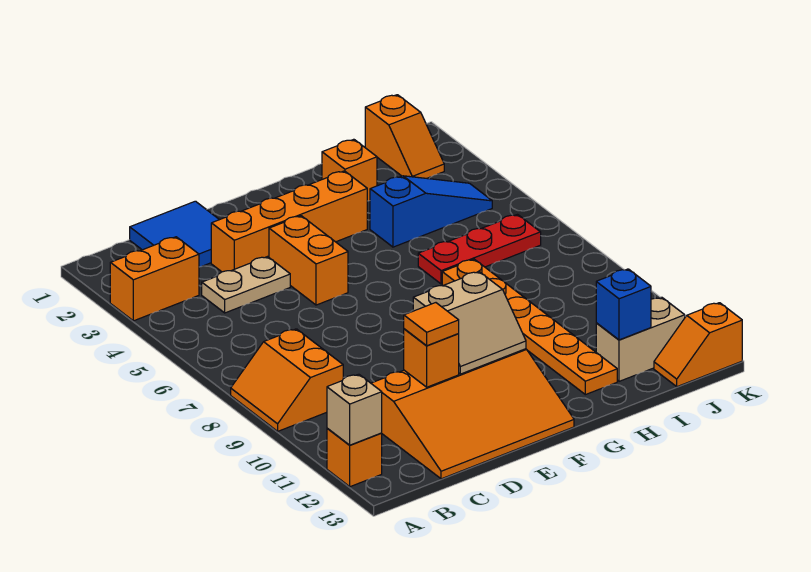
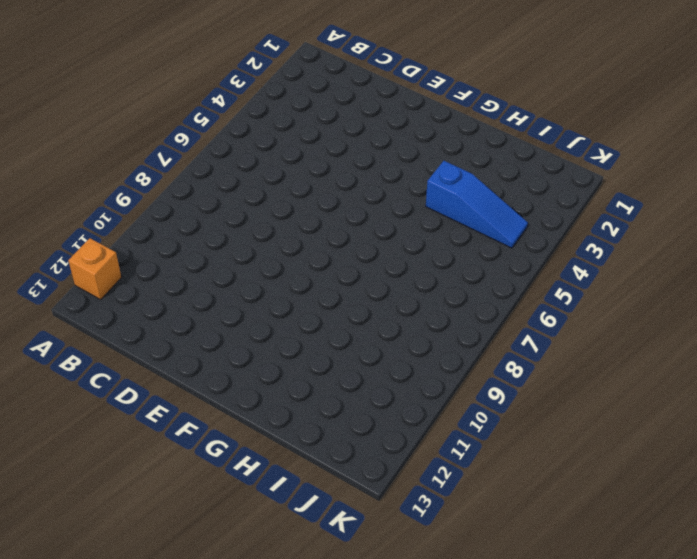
none -> orange 1x2 brick [110,237,199,321]
none -> orange 2x2 slope [231,329,343,431]
none -> blue 2x2 tile [130,201,219,267]

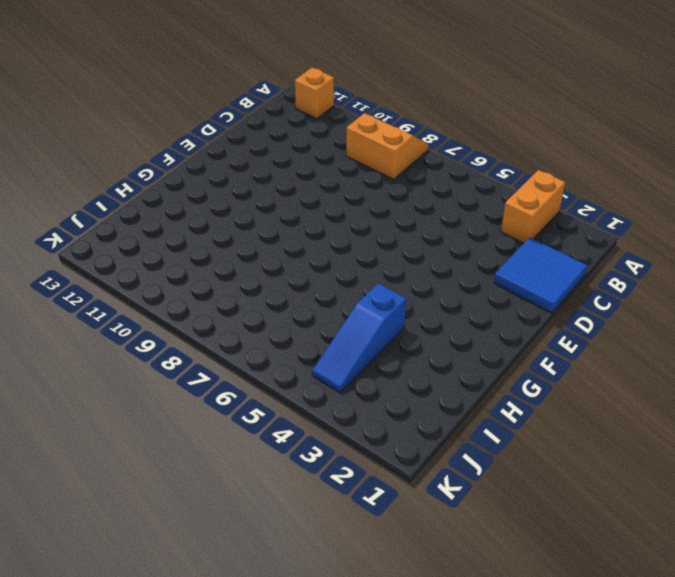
none -> tan 1x2 plate [202,257,290,313]
none -> orange 3x4 slope [371,349,574,479]
none -> orange 1x4 brick [211,171,367,272]

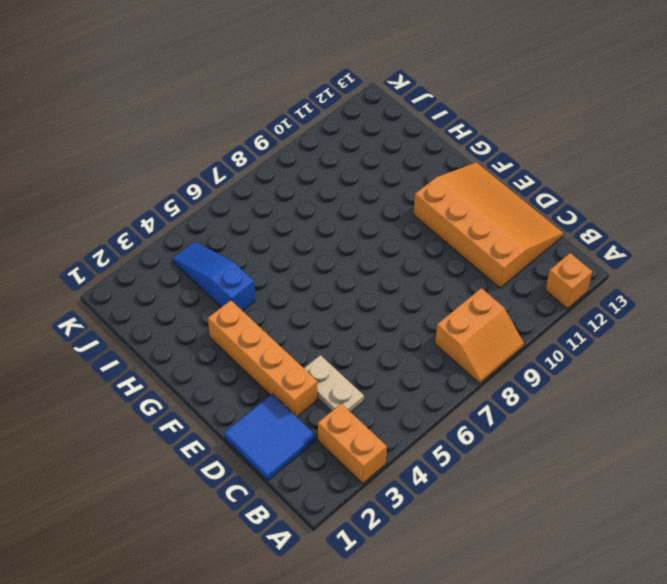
none -> orange 1x2 brick [269,216,348,305]
none -> orange 1x1 brick [322,139,377,201]
none -> red 1x3 plate [418,215,541,284]

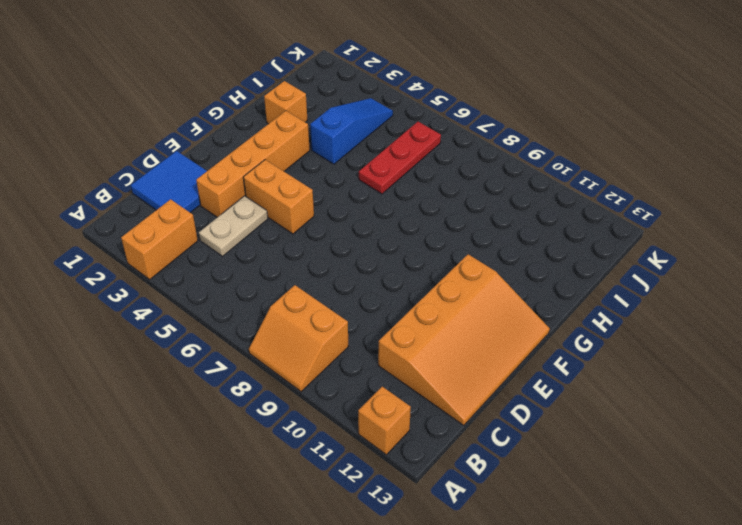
none -> orange 1x6 plate [442,259,617,395]
none -> tan 1x2 brick [596,297,685,381]
none -> orange 1x2 slope [365,95,444,178]

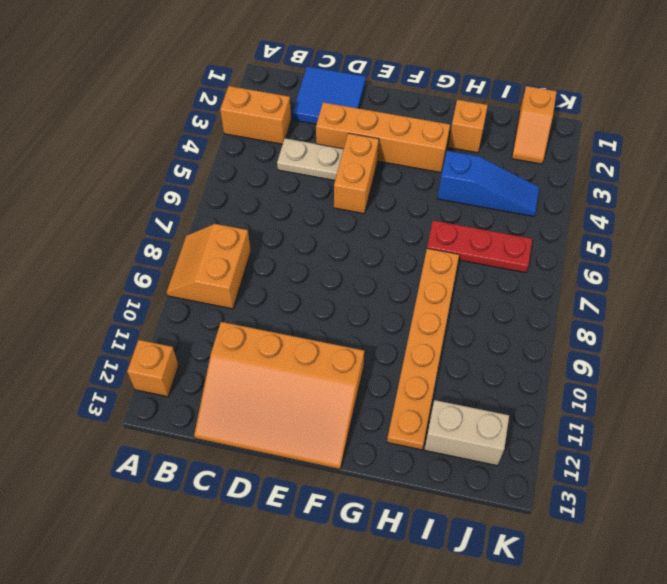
none -> orange 1x2 slope [654,303,742,387]
none -> tan 1x1 brick [327,374,382,445]
none -> orange 1x1 brick [404,329,459,387]

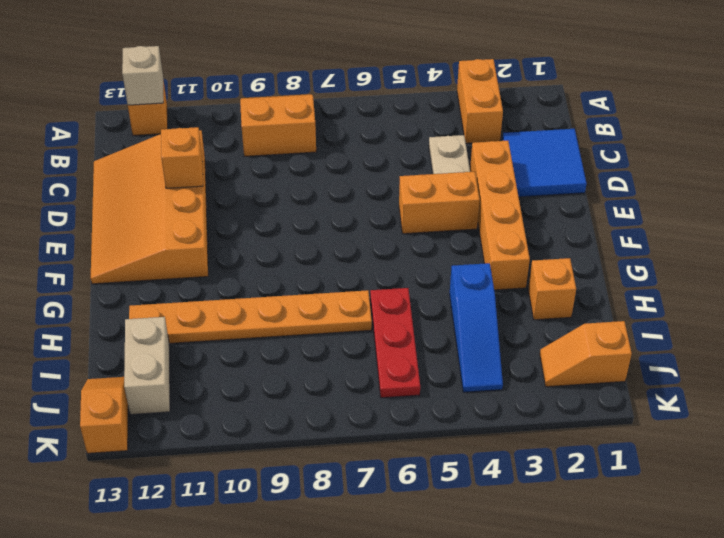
none -> tan 2x2 slope [413,272,526,374]
none -> blue 1x1 brick [596,269,651,340]
none -> orange 1x1 tile [404,303,459,346]

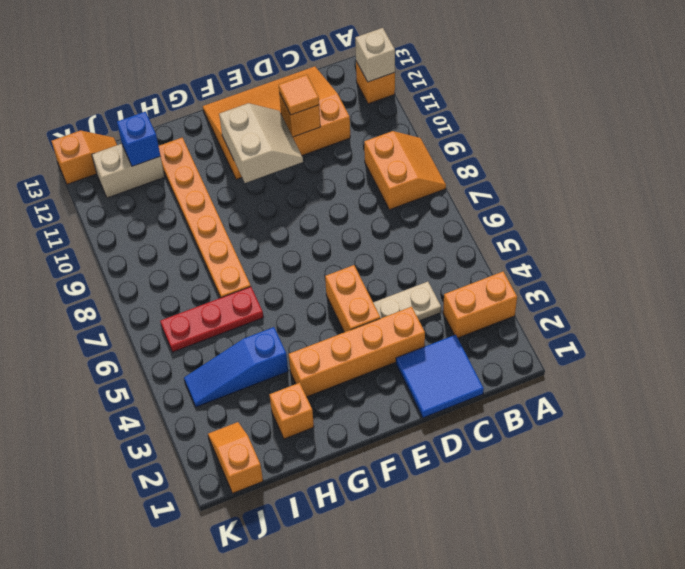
tan 2x2 slope [219,103,303,183] -> tan 2x2 slope turned to [413,272,526,374]

